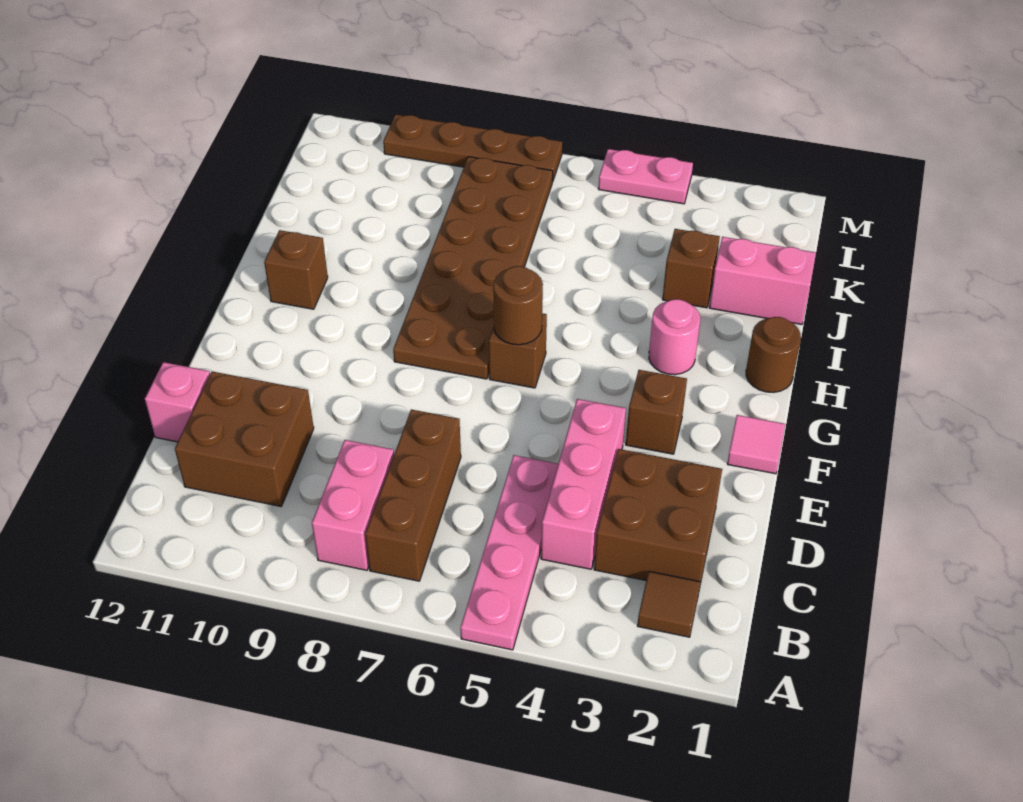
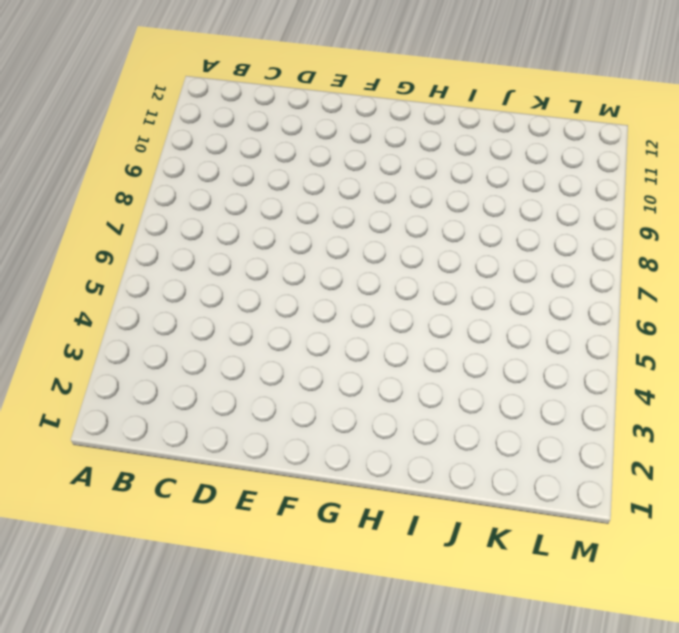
none -> pink 1x4 plate [460,455,558,650]
none -> brown 1x1 tile [637,571,700,637]
none -> brown 1x3 brick [365,409,461,581]

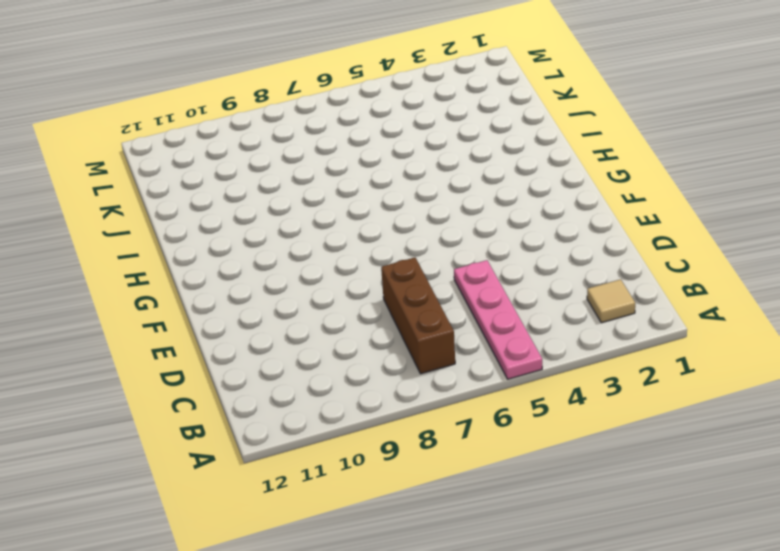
tan 1x1 tile [587,279,635,323] -> brown 1x1 tile [637,571,700,637]
none -> pink 1x2 brick [312,440,394,570]
none -> brown 2x2 brick [594,449,722,584]
none -> pink 1x3 brick [541,399,626,569]

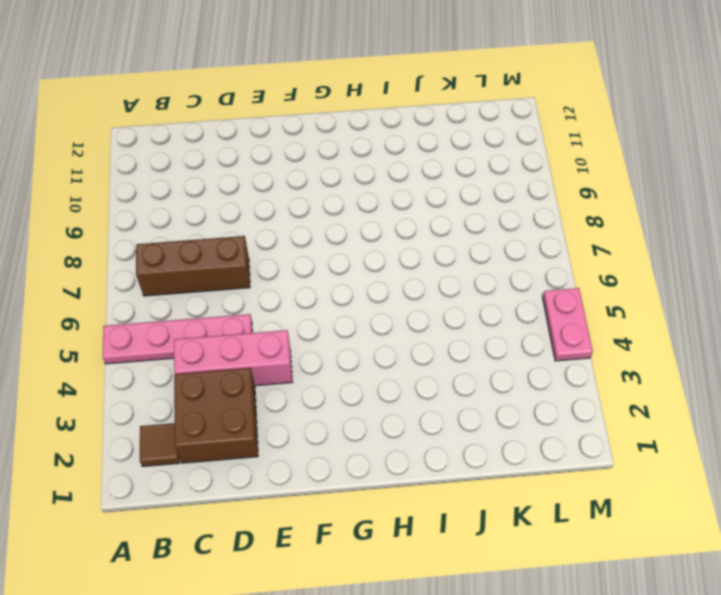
none -> pink 1x2 brick [312,440,394,570]
none -> brown 2x2 brick [175,372,314,506]
none -> pink 1x1 brick [145,362,210,442]

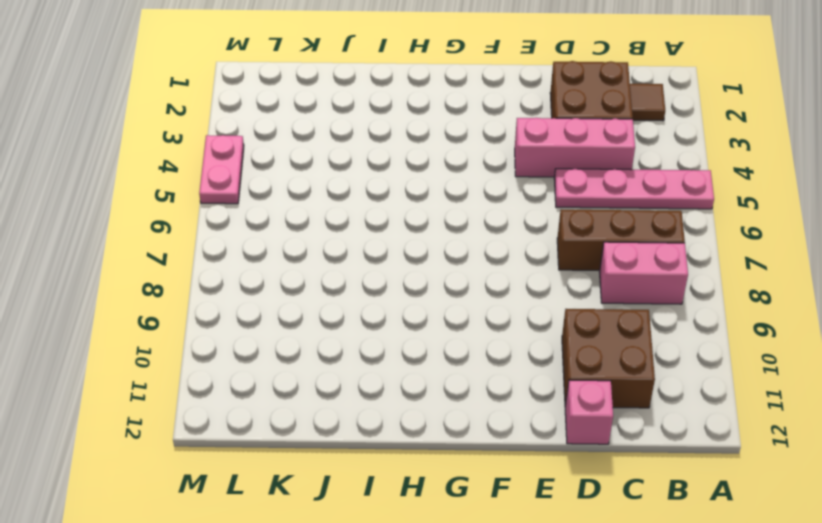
none -> pink 1x1 tile [727,415,785,474]
none -> brown 1x1 brick [626,370,687,454]
none -> brown 1x1 brick [489,313,547,388]

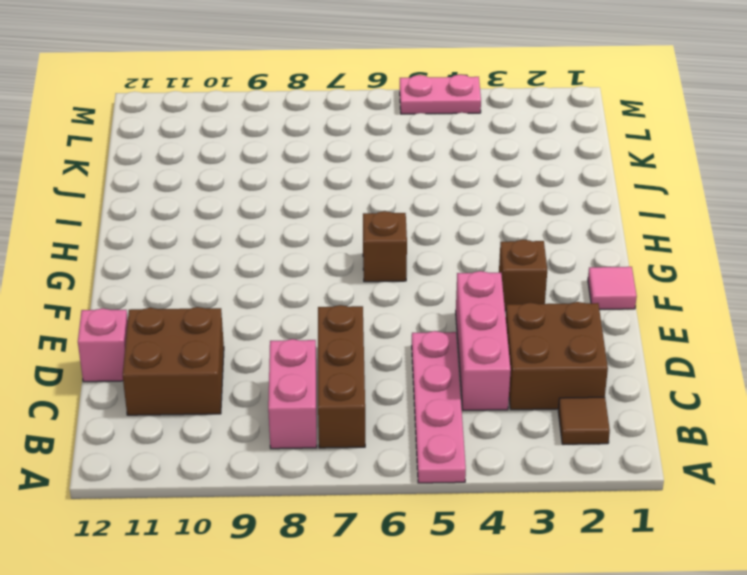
none -> brown 2x6 plate [393,157,553,379]
none -> brown 1x1 round brick [746,317,801,392]
none -> pink 1x1 round brick [649,299,700,375]

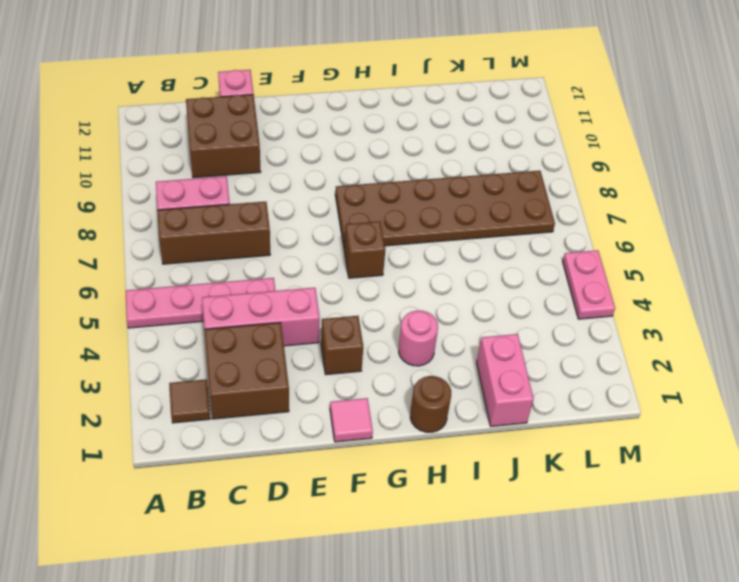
none -> brown 1x1 brick [264,230,328,309]
none -> brown 1x1 brick [662,229,720,308]
none -> brown 1x4 plate [383,114,562,182]

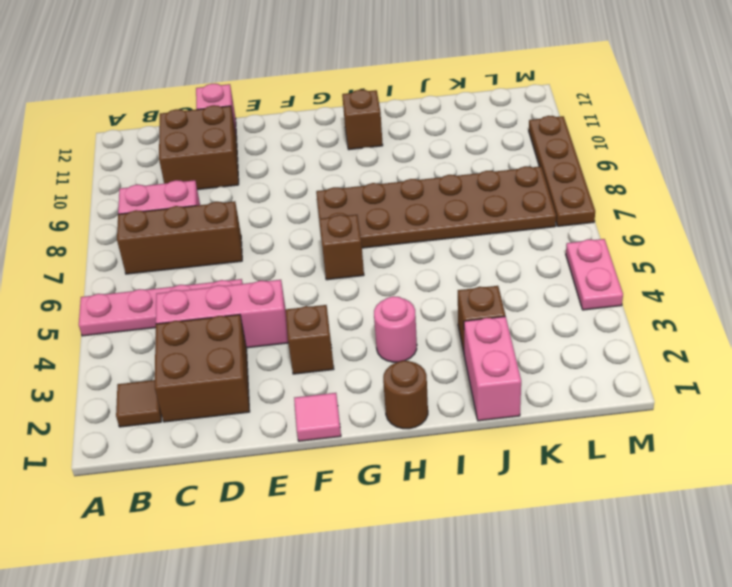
none -> brown 1x1 round brick [493,266,543,345]

